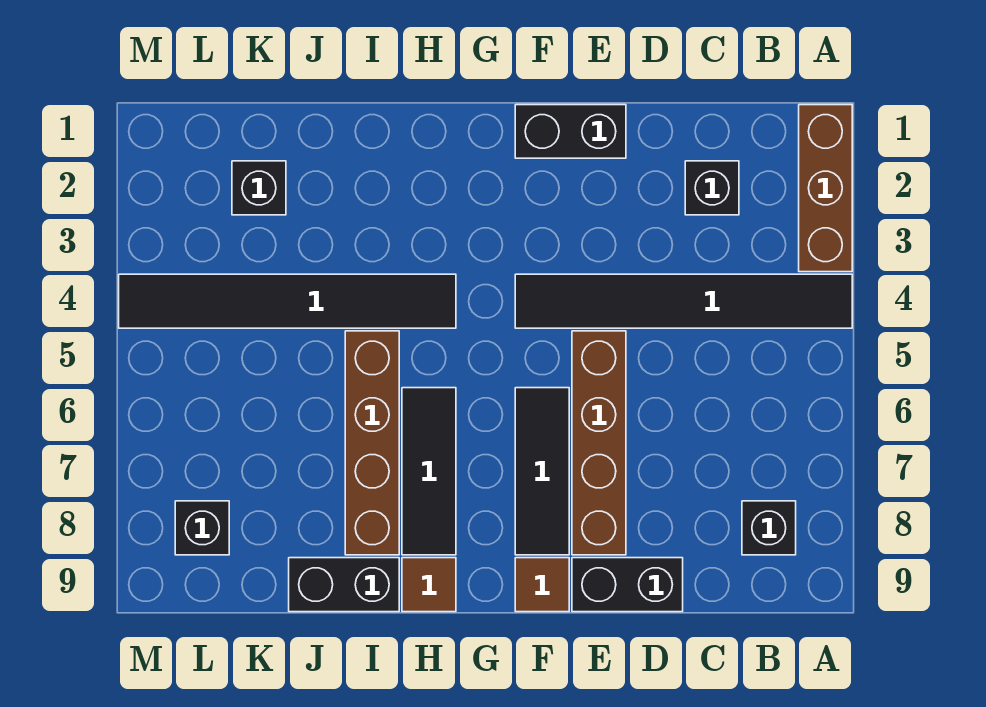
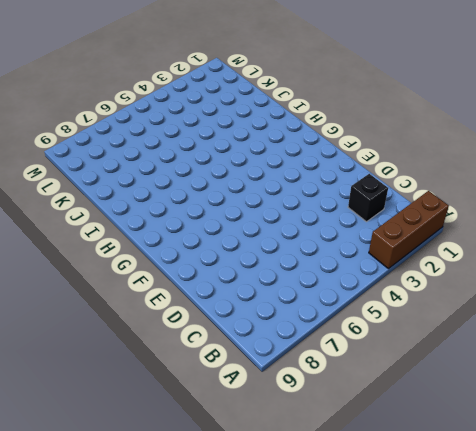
none -> black 1x6 tile [515,274,852,328]
none -> black 1x1 brick [742,501,796,555]
none -> black 1x2 brick [572,558,683,612]

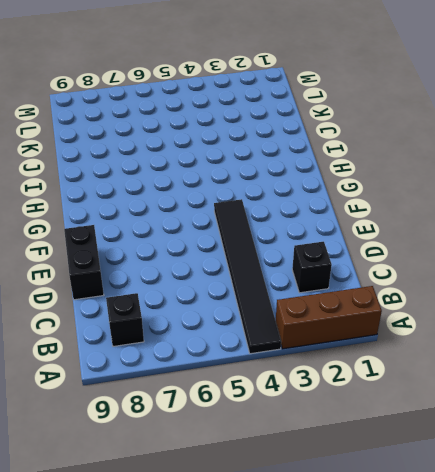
none -> black 1x2 brick [515,105,626,158]
none -> brown 1x4 brick [572,331,626,555]
none -> black 1x3 tile [515,388,569,555]

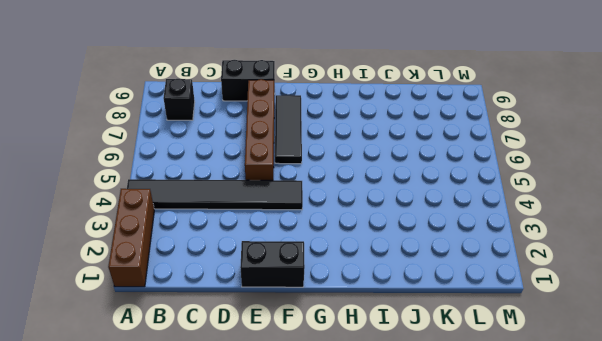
none -> black 1x1 brick [685,161,739,215]
none -> brown 1x1 tile [515,558,569,612]
none -> black 1x6 tile [119,274,456,328]

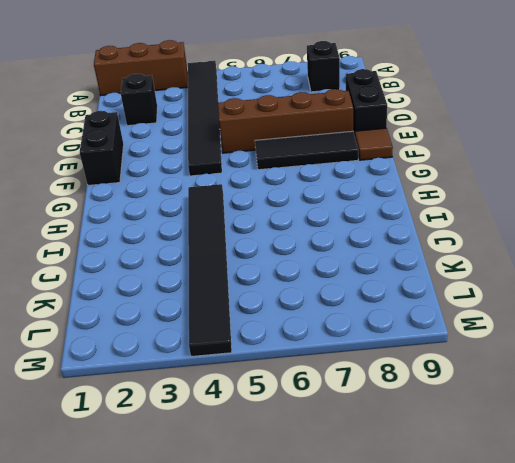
none -> black 1x3 tile [402,388,456,555]
none -> brown 1x1 tile [402,558,456,612]
none -> brown 1x4 brick [345,331,399,555]

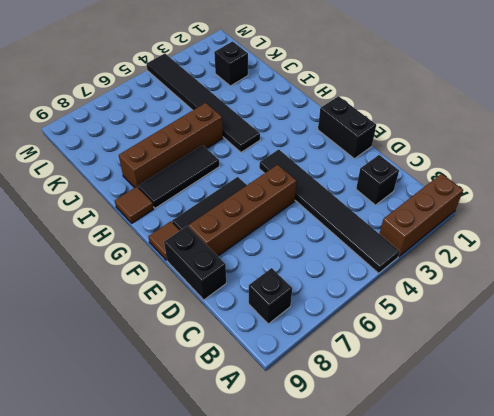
none -> black 1x2 brick [289,558,399,612]
none -> black 1x1 brick [175,501,229,555]

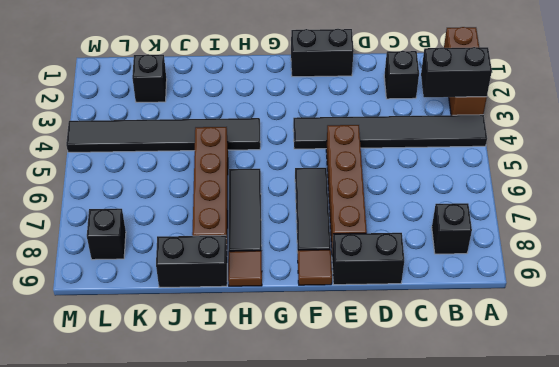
black 1x2 brick [421,47,492,97] -> none

